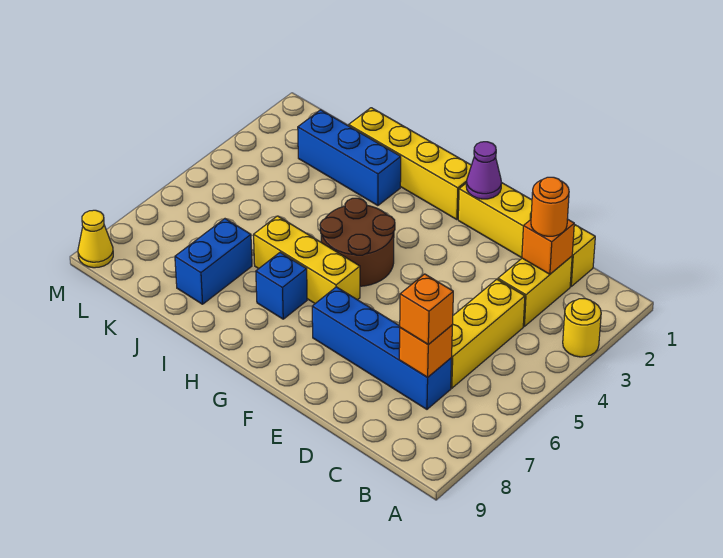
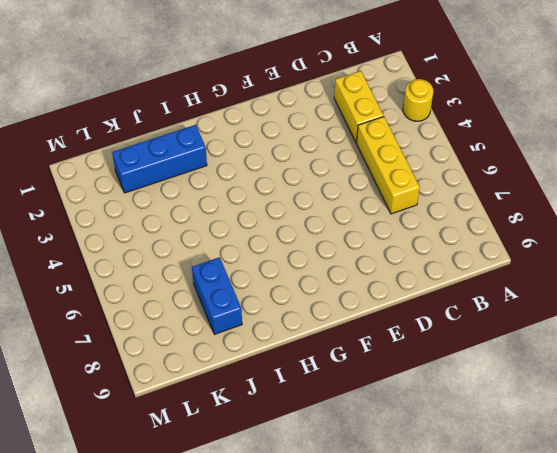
none -> yellow 1x4 brick [458,183,595,286]
none -> blue 1x4 brick [312,287,452,409]
none -> yellow 1x4 brick [349,108,471,220]

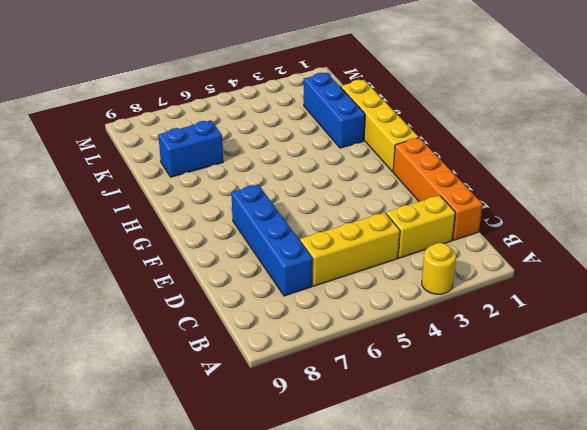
orange 1x4 brick [393,138,483,240] -> yellow 1x4 brick [458,183,595,286]
none -> brown 2x2 round brick [320,198,395,286]
none -> yellow 1x3 brick [254,216,360,303]
none -> blue 1x1 brick [256,253,307,319]

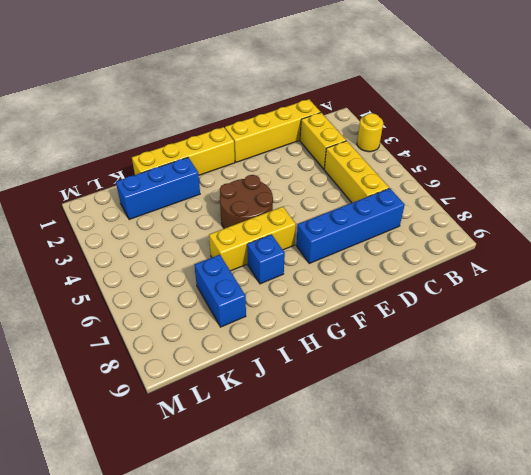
none -> yellow 1x1 cone [78,210,113,268]
none -> orange 1x1 brick [522,219,574,274]
none -> orange 1x1 brick [399,325,452,377]

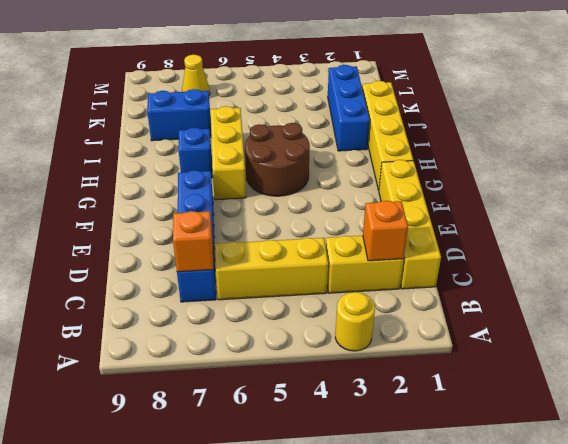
yellow 1x1 cone [182,55,210,95] -> yellow 1x1 cone moved to [78,210,113,268]
none -> purple 1x1 cone [466,142,502,199]
none -> orange 1x1 round brick [531,177,569,236]
none -> orange 1x1 brick [400,274,453,345]

